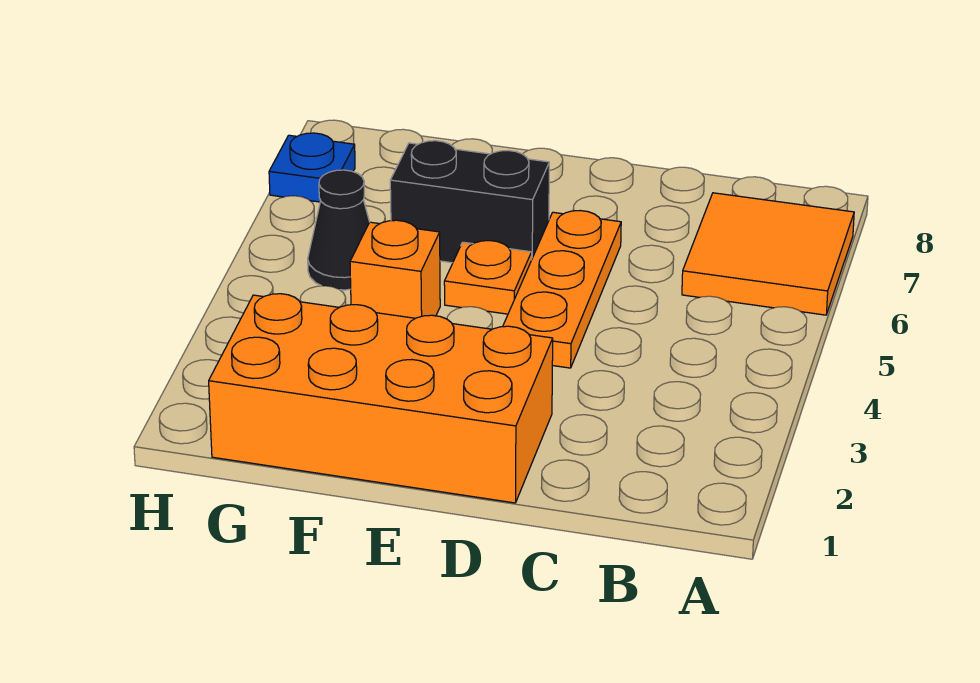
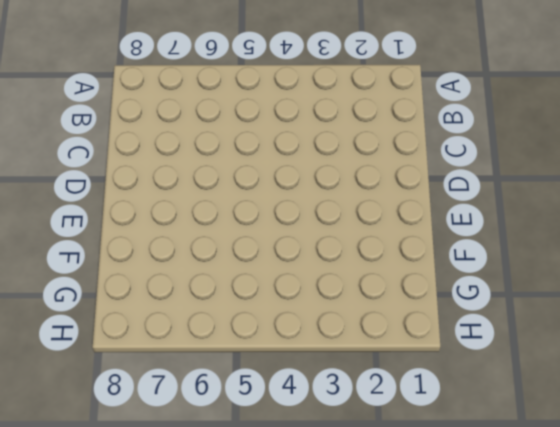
none -> orange 2x2 tile [682,193,854,315]
none -> orange 2x4 brick [209,294,553,503]

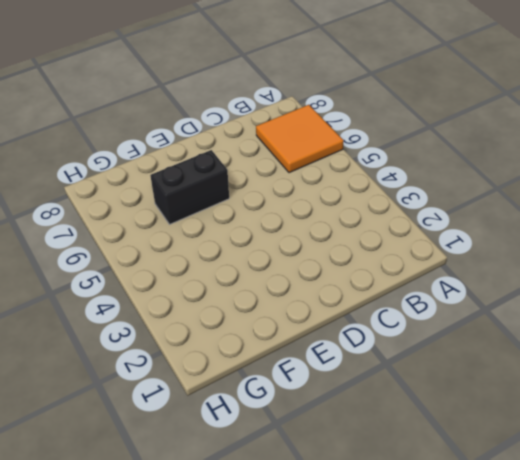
none -> orange 2x4 brick [209,294,553,503]
none -> orange 1x3 plate [503,211,621,368]

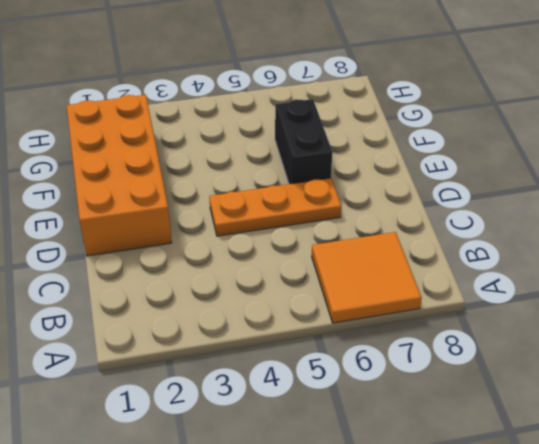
none -> orange 1x1 plate [444,241,532,314]
none -> orange 1x1 brick [350,220,440,318]

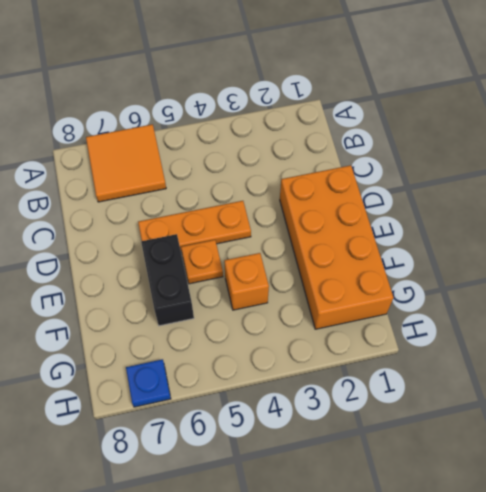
none -> black 1x1 cone [308,170,369,290]

